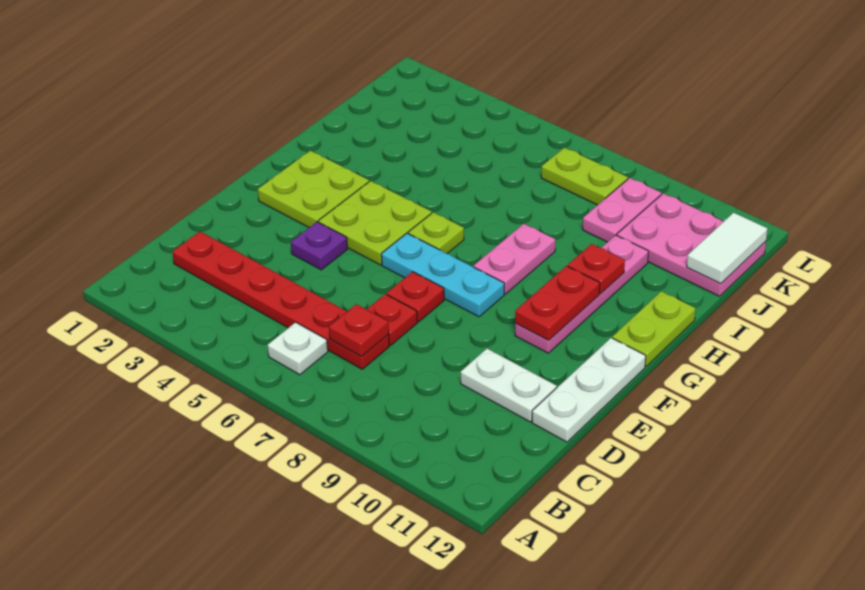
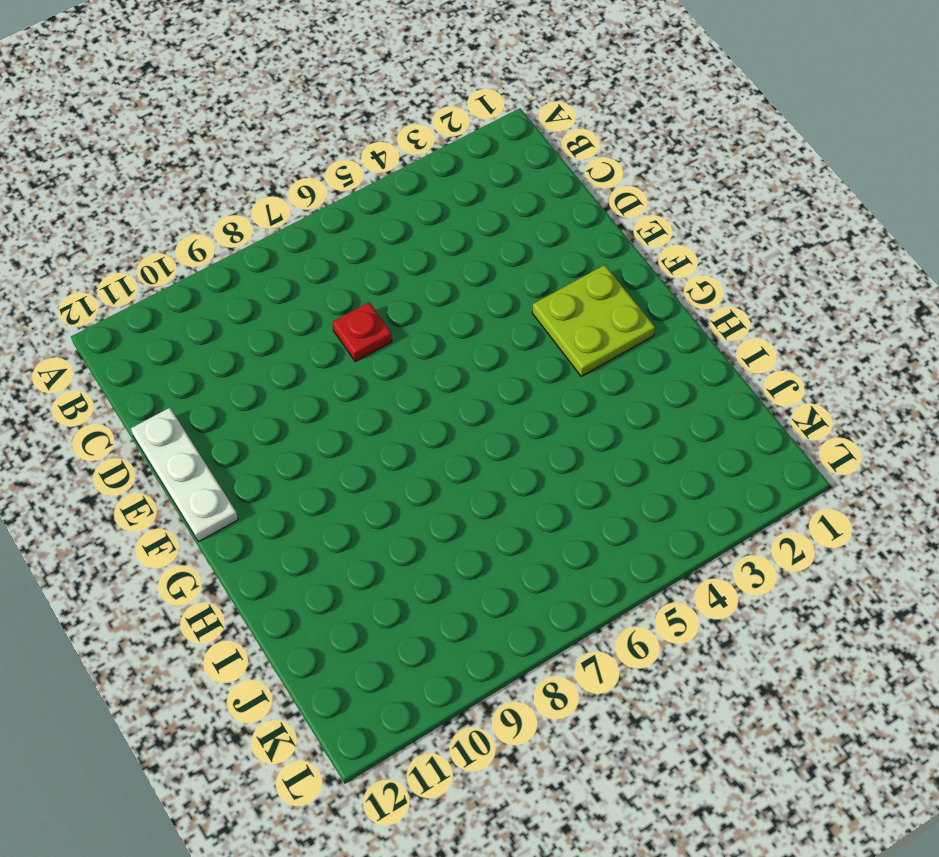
none -> white 1x1 plate [268,322,328,375]
none -> red 1x6 plate [172,232,389,369]
none -> white 1x2 plate [461,349,557,422]

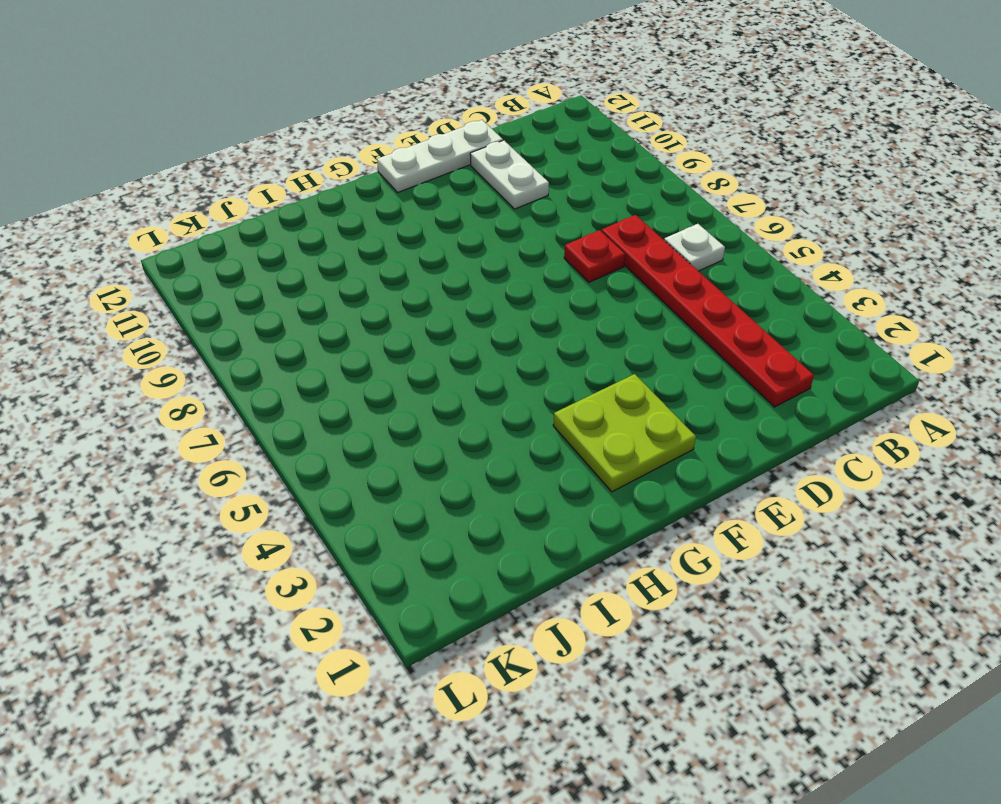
none -> purple 1x1 plate [291,222,347,270]
none -> red 1x1 plate [387,272,444,322]
none -> lime 2x2 plate [318,181,432,265]

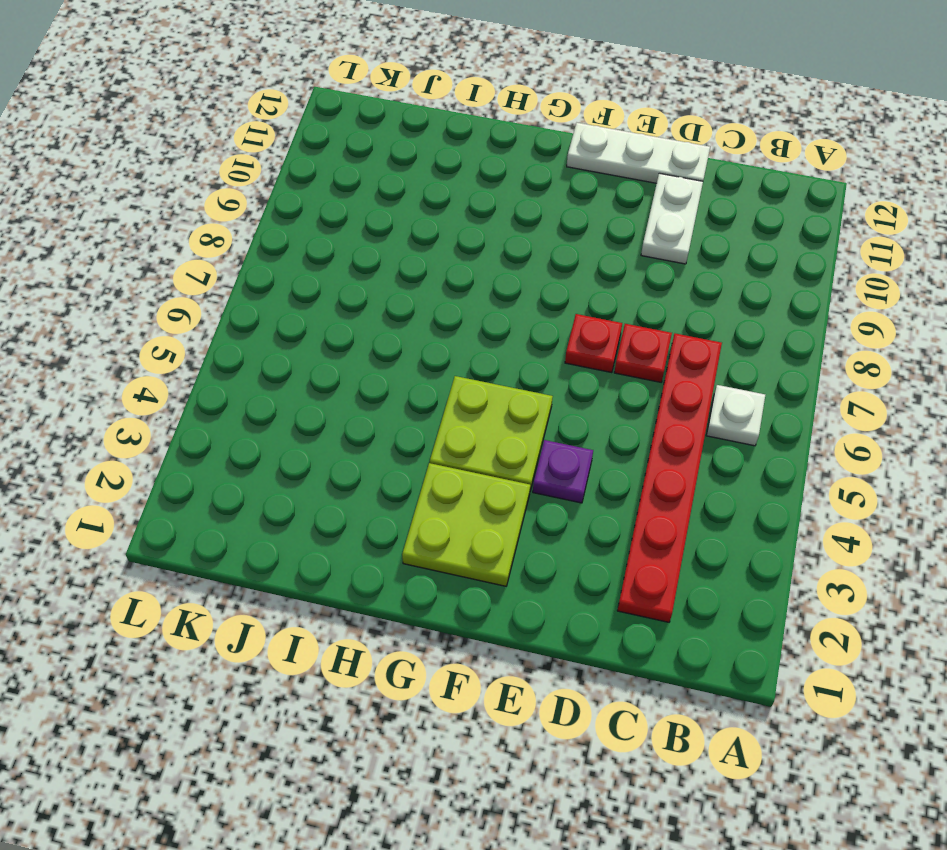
none -> cyan 1x3 plate [381,233,504,317]
none -> pink 1x4 plate [515,235,649,353]
none -> lime 1x1 plate [408,212,464,254]

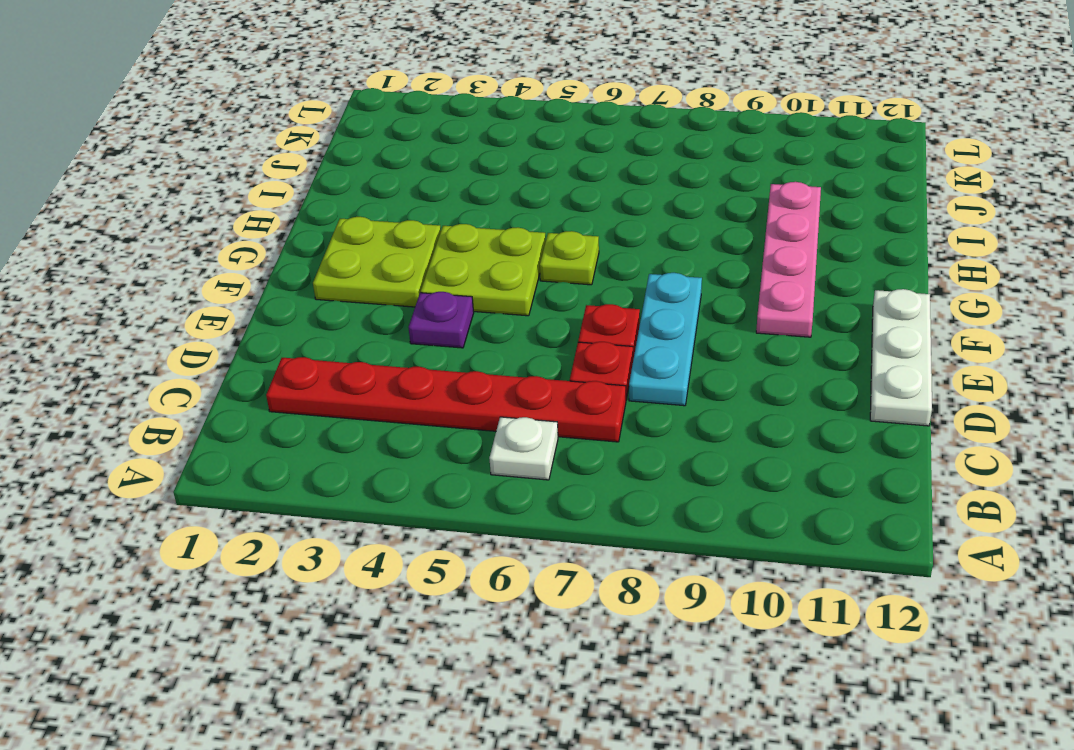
cyan 1x3 plate [629,273,702,406] -> cyan 1x3 plate turned to [381,233,504,317]
none -> white 1x2 plate [461,349,557,422]
none -> pink 1x2 plate [474,224,555,294]
none -> lime 1x2 plate [612,291,696,366]

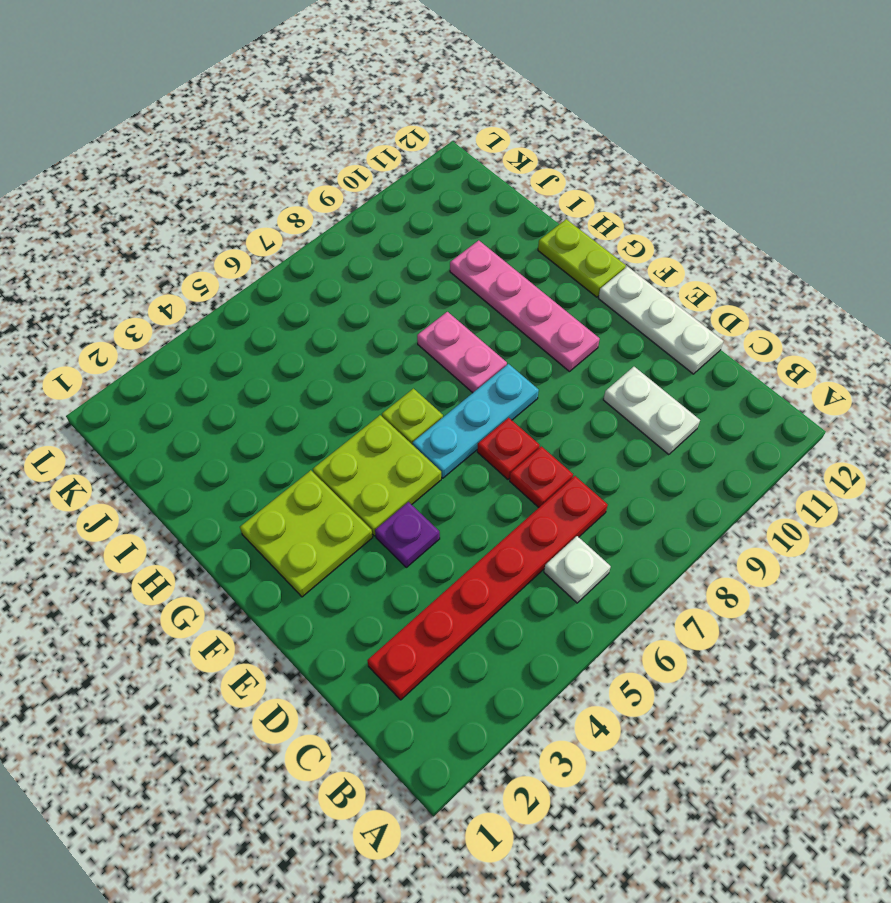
white 1x2 plate [603,367,700,455] -> white 1x2 plate turned to [461,349,557,422]
none -> pink 1x2 plate [583,178,661,242]
none -> pink 2x3 plate [617,193,766,296]
none -> lime 1x2 plate [541,148,628,205]

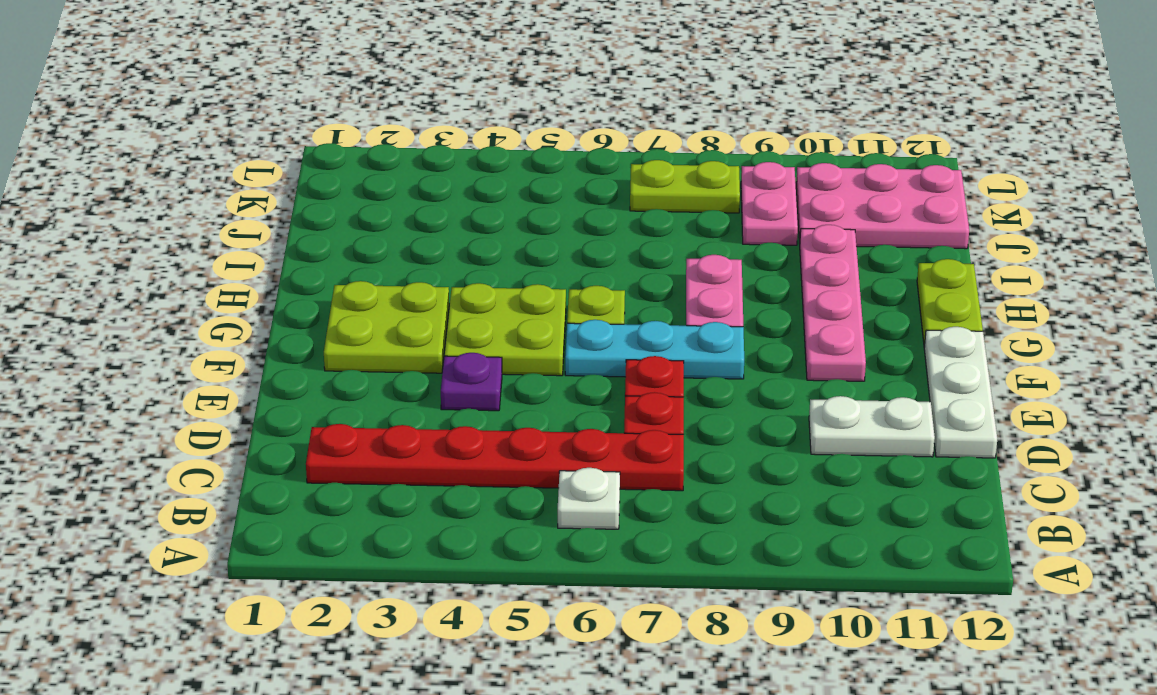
none -> red 1x1 plate [329,304,389,356]
none -> red 1x2 plate [515,266,600,340]
none -> red 1x1 plate [568,244,625,294]

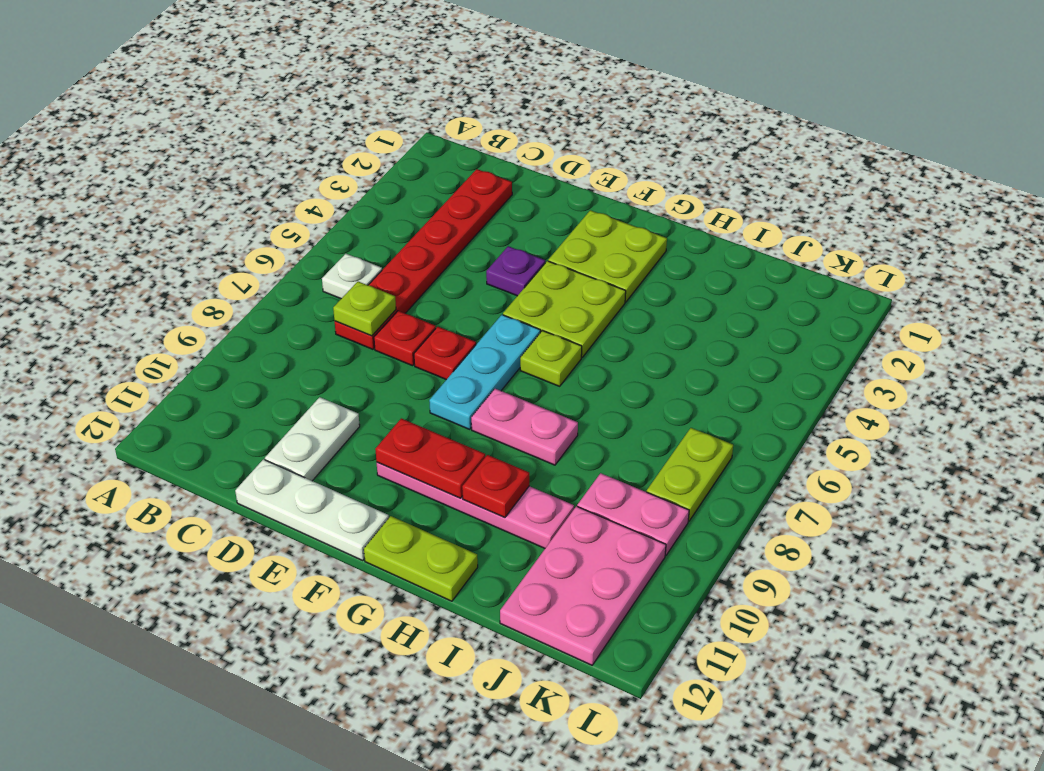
lime 1x1 plate [333,282,396,336] -> red 1x1 plate [329,304,389,356]
none -> white 1x2 tile [687,213,767,284]

